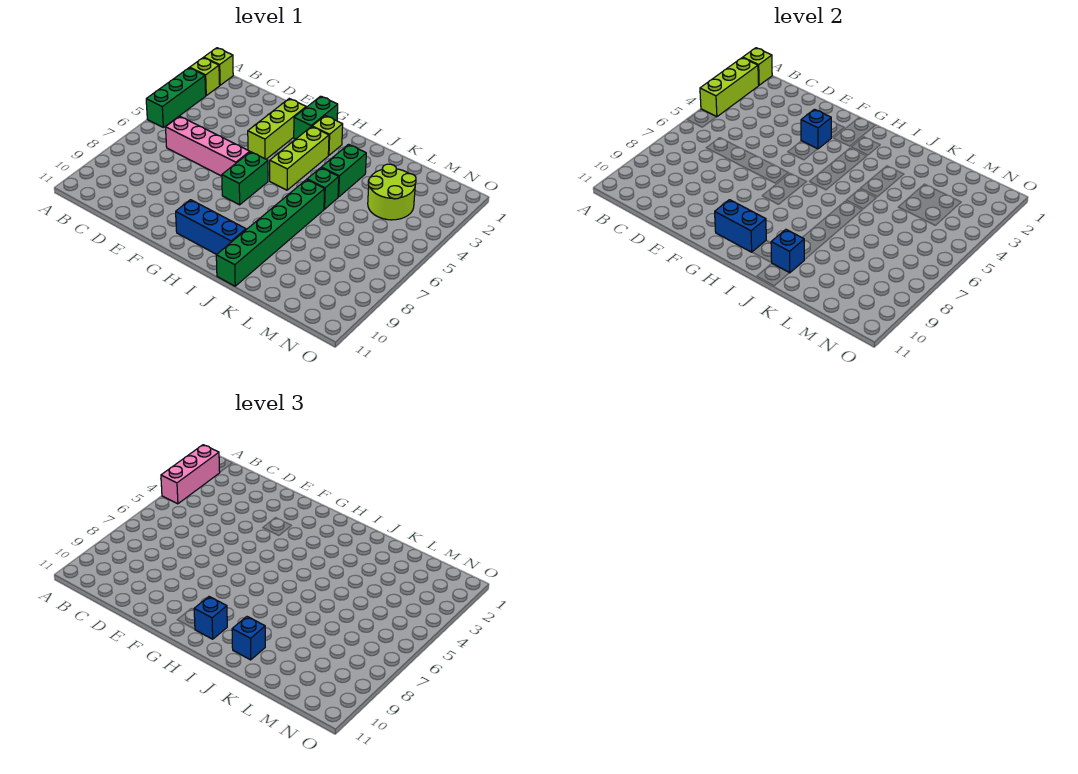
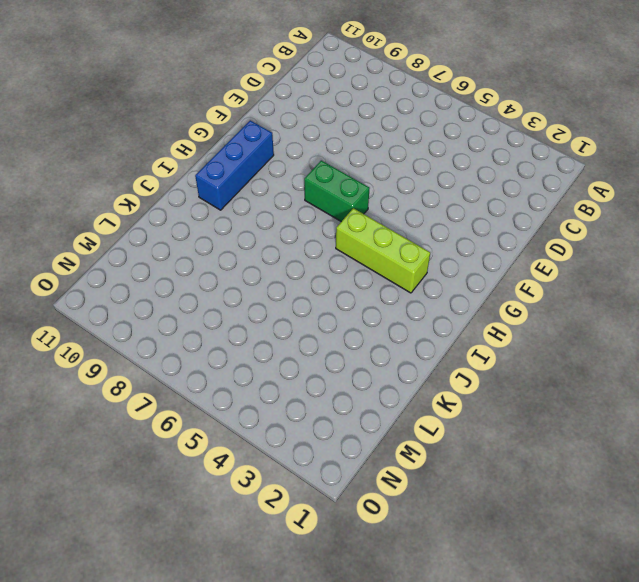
none -> lime 1x1 brick [204,48,233,85]
none -> lime 1x1 brick [190,58,220,95]
none -> green 1x3 brick [146,68,206,127]

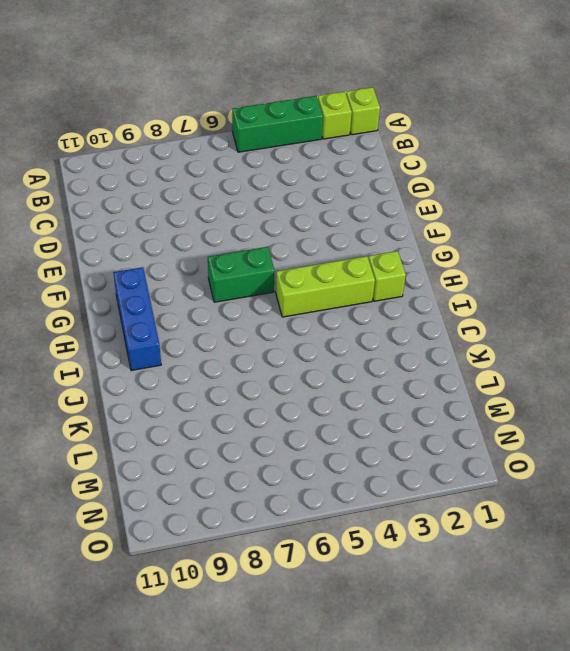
none -> pink 1x4 brick [166,116,250,176]
none -> lime 1x3 brick [248,99,306,159]
none -> green 1x2 brick [294,96,338,139]

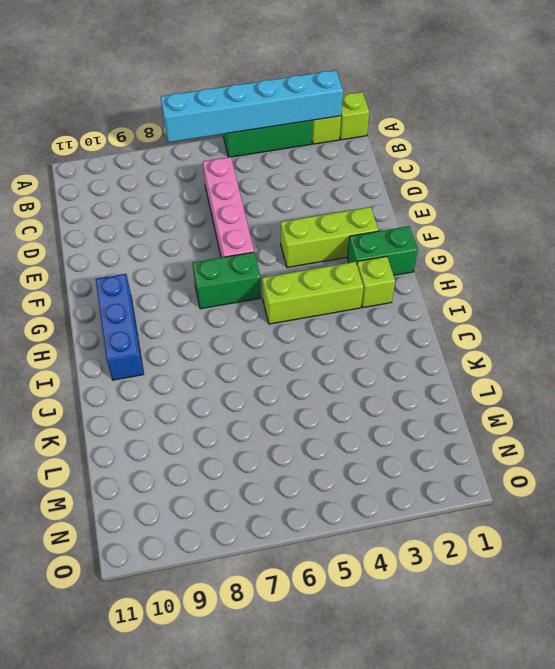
cyan 1x6 brick [161,70,343,142] -> lime 1x3 brick [700,58,759,117]
none -> green 1x2 brick [321,144,366,197]
none -> green 1x1 brick [307,168,339,209]
none -> green 1x6 brick [216,180,325,286]

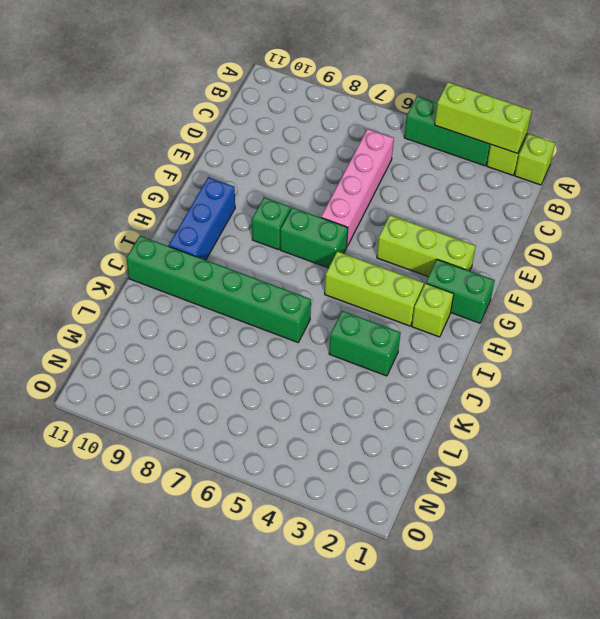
green 1x1 brick [252,197,291,250] -> green 1x1 brick moved to [307,168,339,209]
none -> lime 2x2 round brick [368,164,416,220]
none -> lime 1x1 brick [743,48,772,85]
none -> blue 1x1 brick [801,109,831,149]

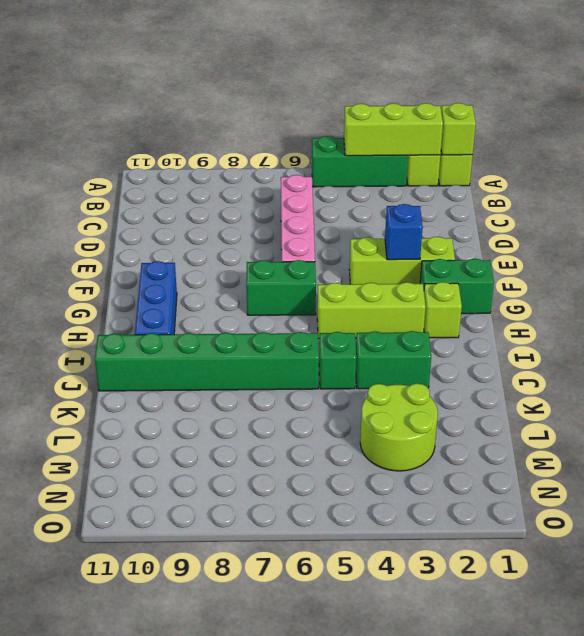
none -> blue 1x2 brick [715,200,766,252]
none -> blue 1x1 brick [771,230,804,273]
none -> pink 1x3 brick [161,445,220,504]

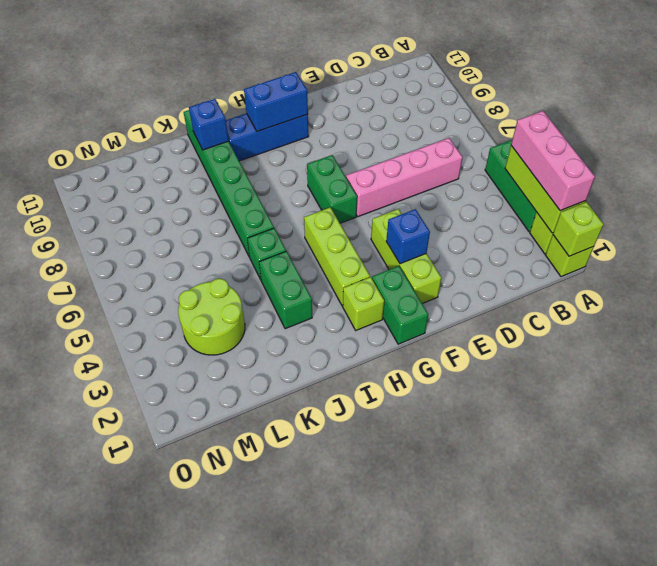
none -> blue 1x1 brick [194,597,227,639]
none -> blue 1x1 brick [232,617,265,660]

